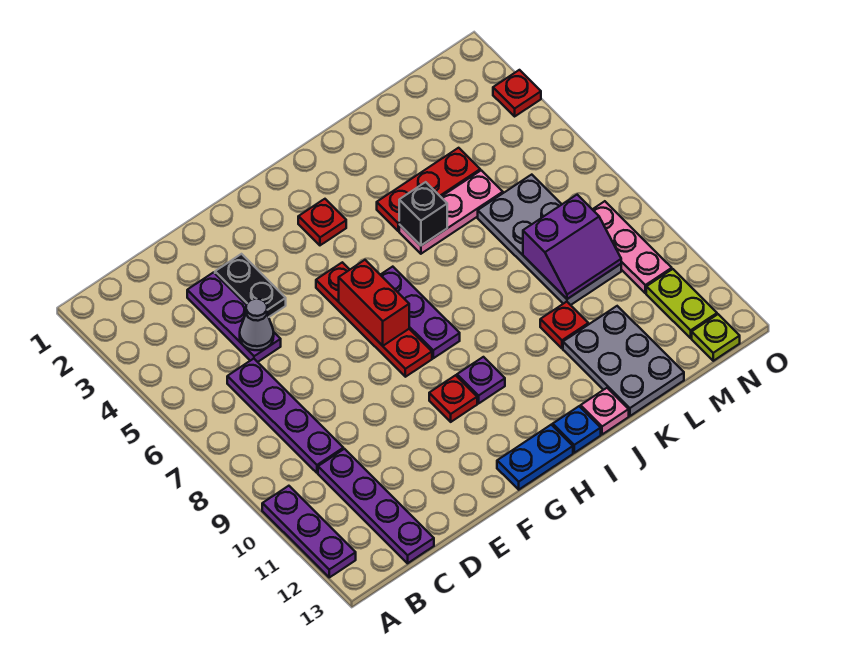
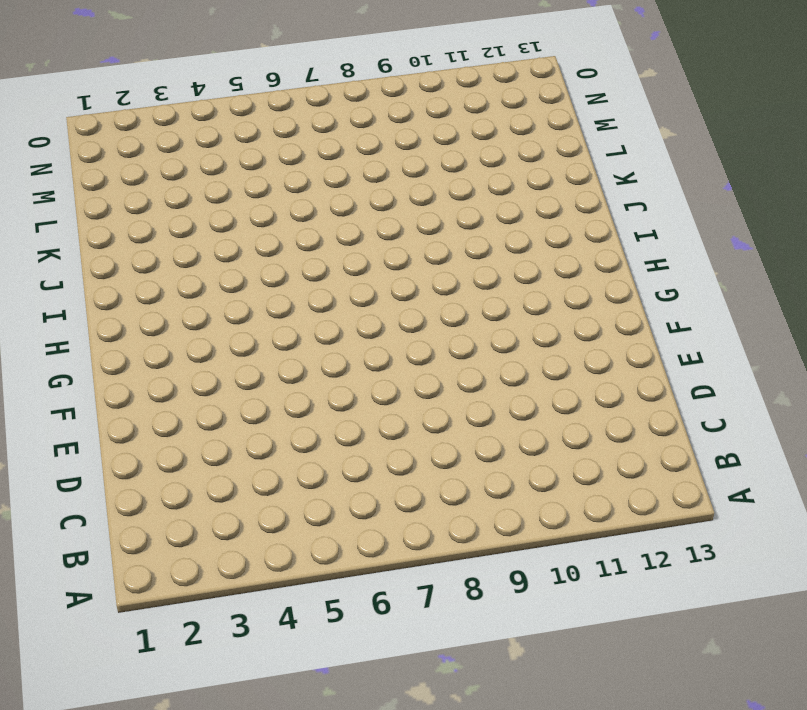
none -> purple 1x3 plate [262,486,356,577]
none -> purple 1x4 plate [227,359,343,473]
none -> purple 1x4 plate [318,449,434,563]

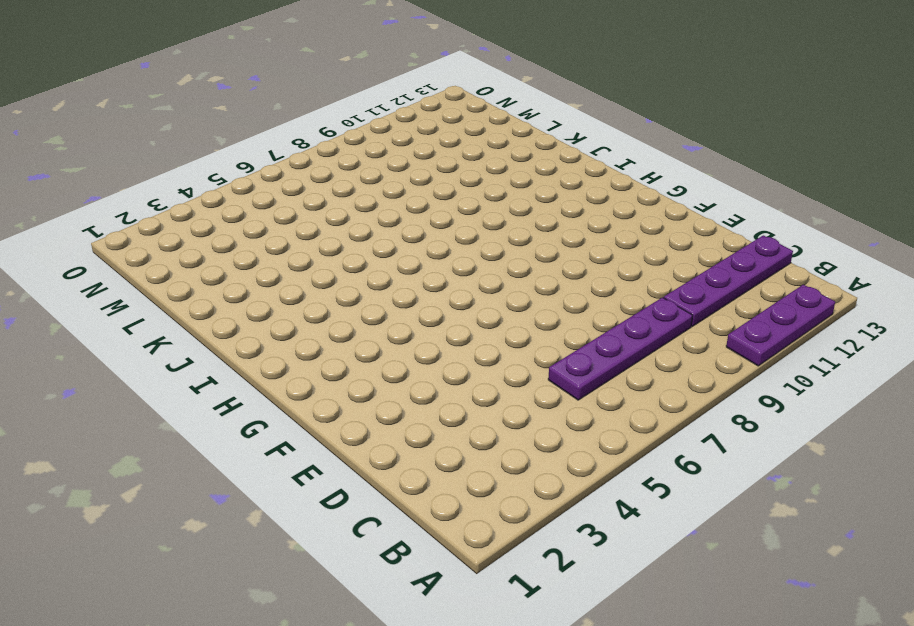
none -> purple 1x3 plate [187,272,281,362]
none -> black 1x2 plate [215,254,286,317]
none -> red 1x4 plate [316,262,432,377]

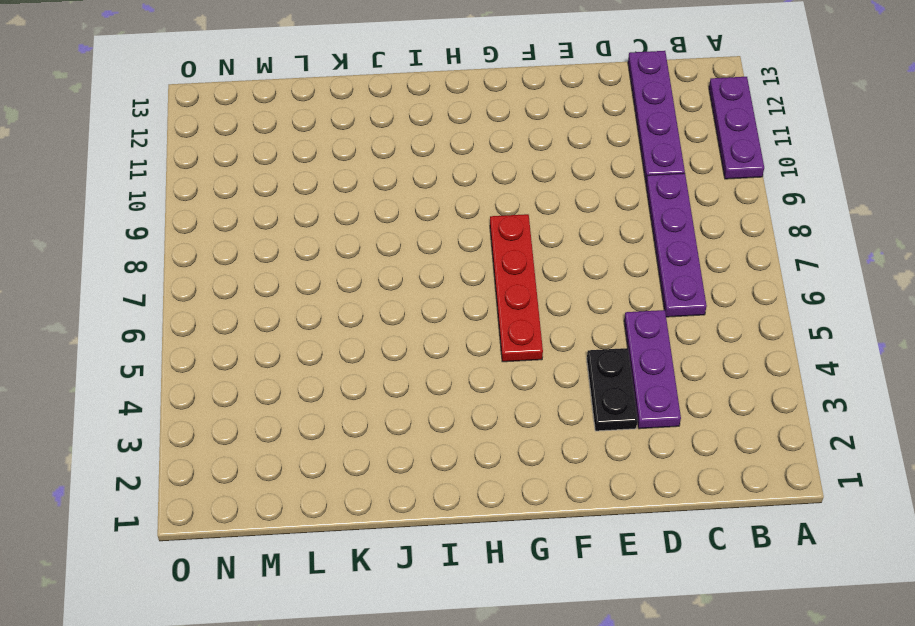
none -> red 1x1 plate [429,375,477,422]
none -> blue 1x2 plate [497,425,573,490]
none -> red 1x1 plate [298,199,346,245]

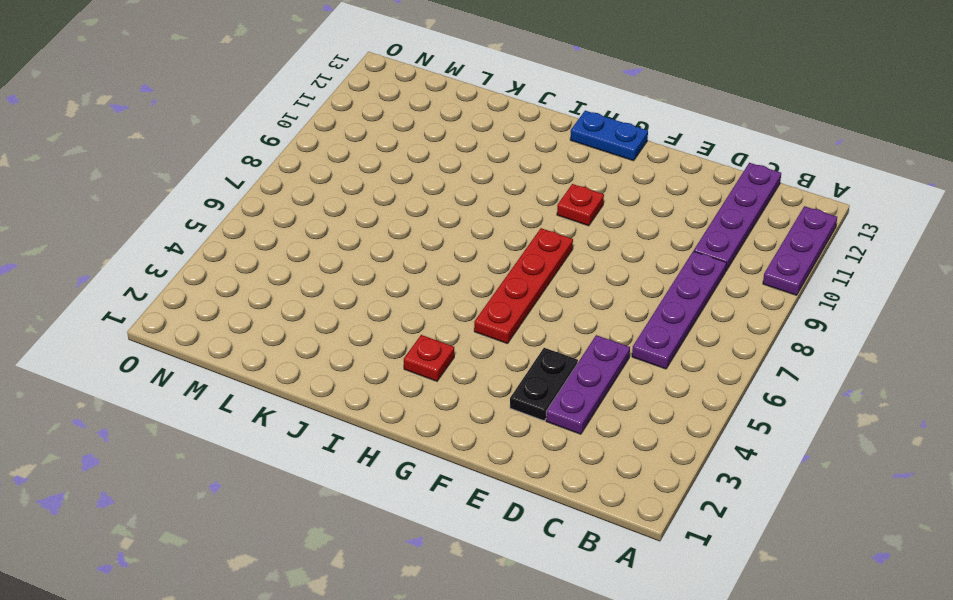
none -> purple 1x3 plate [381,267,460,358]
none -> purple 1x1 plate [457,357,505,403]
none -> blue 1x1 plate [553,406,601,453]

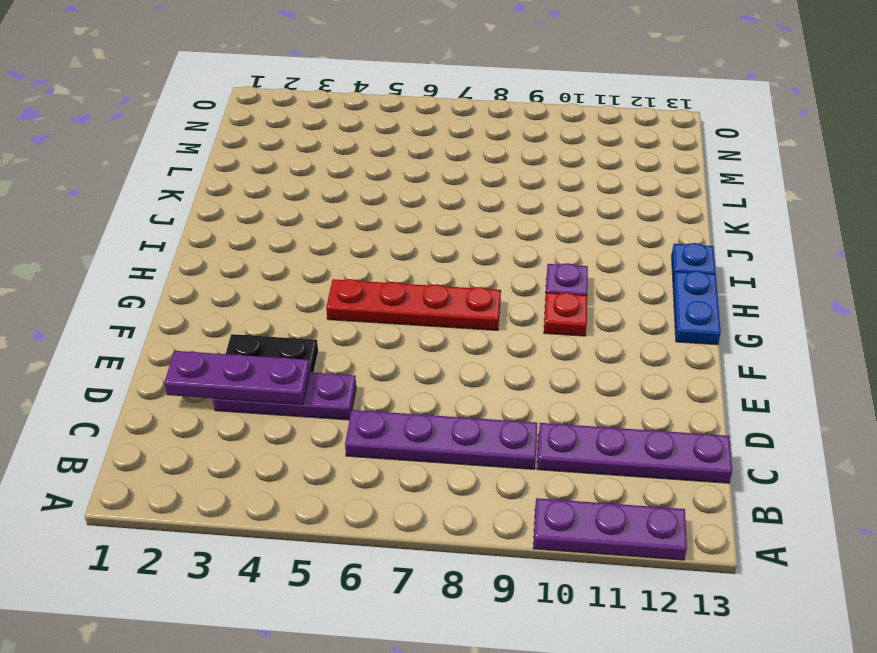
purple 1x3 plate [164,351,310,404] -> purple 1x3 plate moved to [381,267,460,358]
none -> red 1x1 plate [298,199,346,245]
none -> red 1x3 plate [377,148,480,231]
none -> pink 1x3 plate [399,170,503,254]

